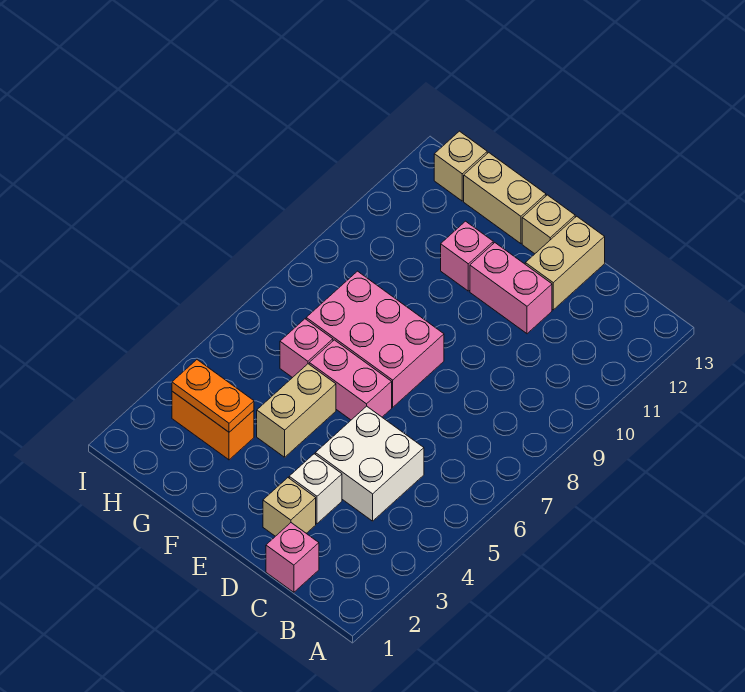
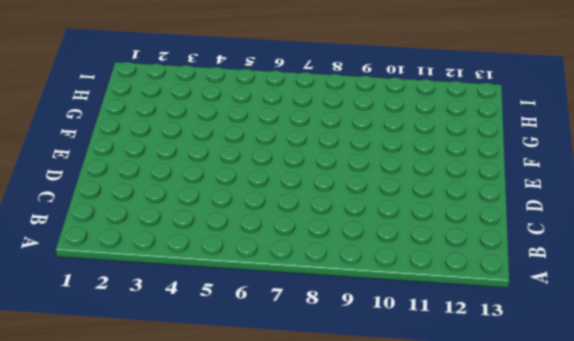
none -> pink 1x1 brick [266,523,319,592]
none -> white 2x2 brick [315,406,424,521]
none -> tan 1x1 brick [263,478,316,536]

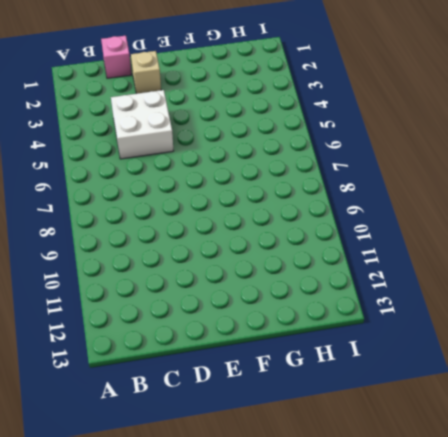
none -> white 1x1 brick [289,454,342,524]
none -> pink 1x2 brick [470,243,552,334]
none -> tan 1x2 brick [525,216,605,310]

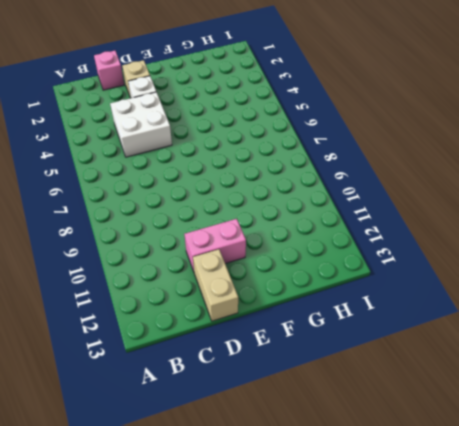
none -> pink 1x2 brick [309,340,392,420]
none -> pink 2x3 brick [306,271,444,407]
none -> tan 1x1 brick [522,195,575,254]

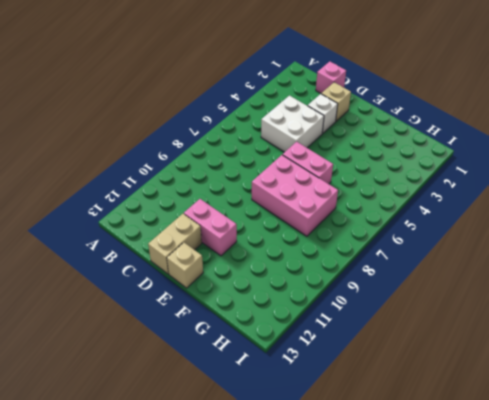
none -> tan 1x2 brick [257,364,336,457]
none -> pink 1x1 brick [441,221,493,291]
none -> tan 1x2 brick [464,153,546,244]

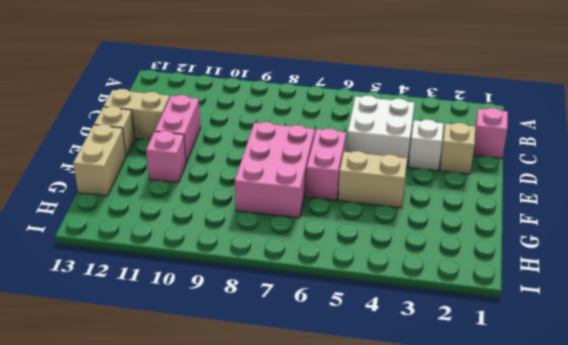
none -> orange 1x2 brick [172,391,254,460]
none -> pink 1x1 brick [280,319,333,378]
none -> tan 1x1 brick [434,131,487,201]

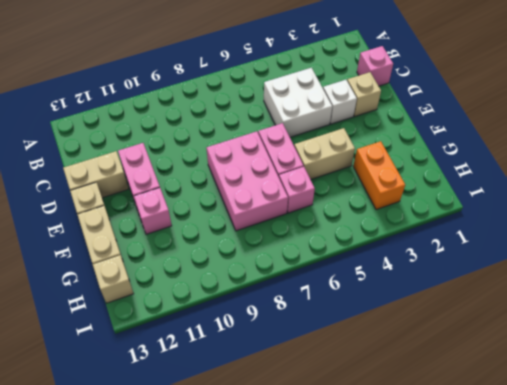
none -> orange 1x2 plate [172,360,254,432]

